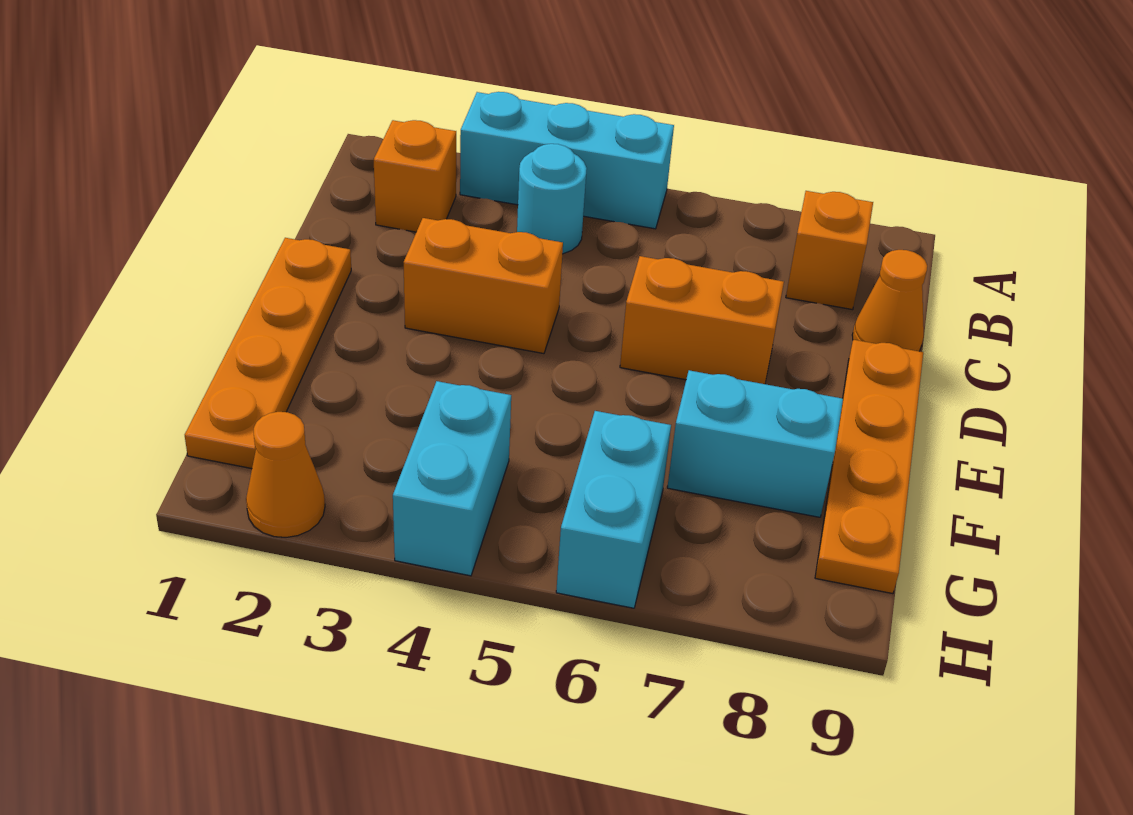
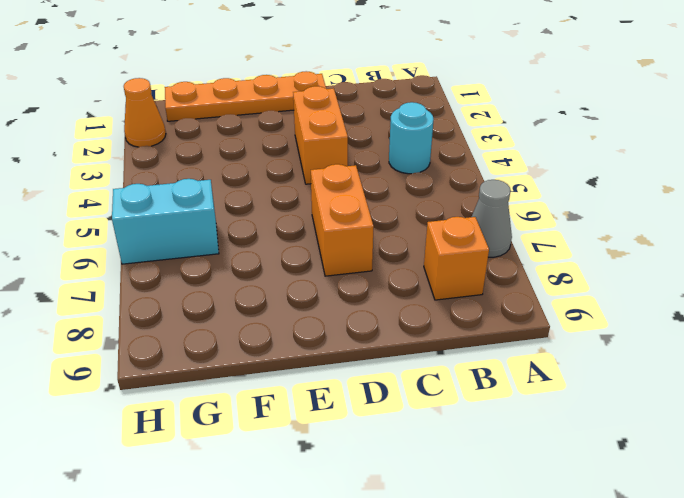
grey 1x1 cone [472,180,512,257] -> none
none -> cyan 1x3 brick [460,92,674,229]
none -> orange 1x1 brick [374,120,456,232]
none -> orange 1x1 cone [852,250,927,351]

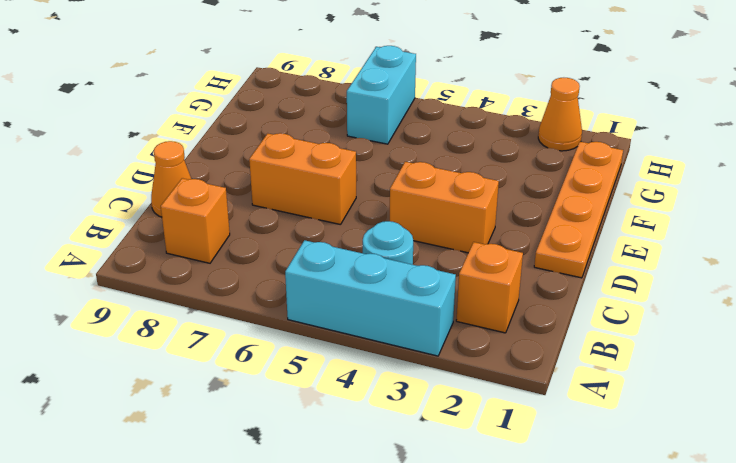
none -> orange 1x4 plate [815,340,923,594]
none -> cyan 1x2 brick [667,370,843,517]
none -> cyan 1x2 brick [393,381,511,576]

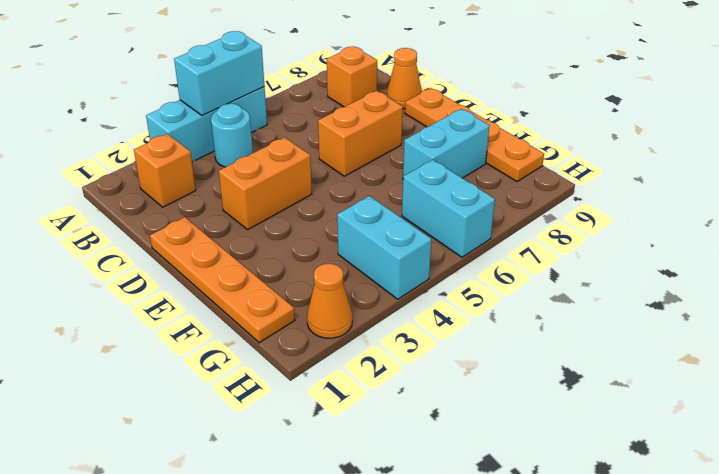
cyan 1x2 brick [174,31,264,116] -> none

